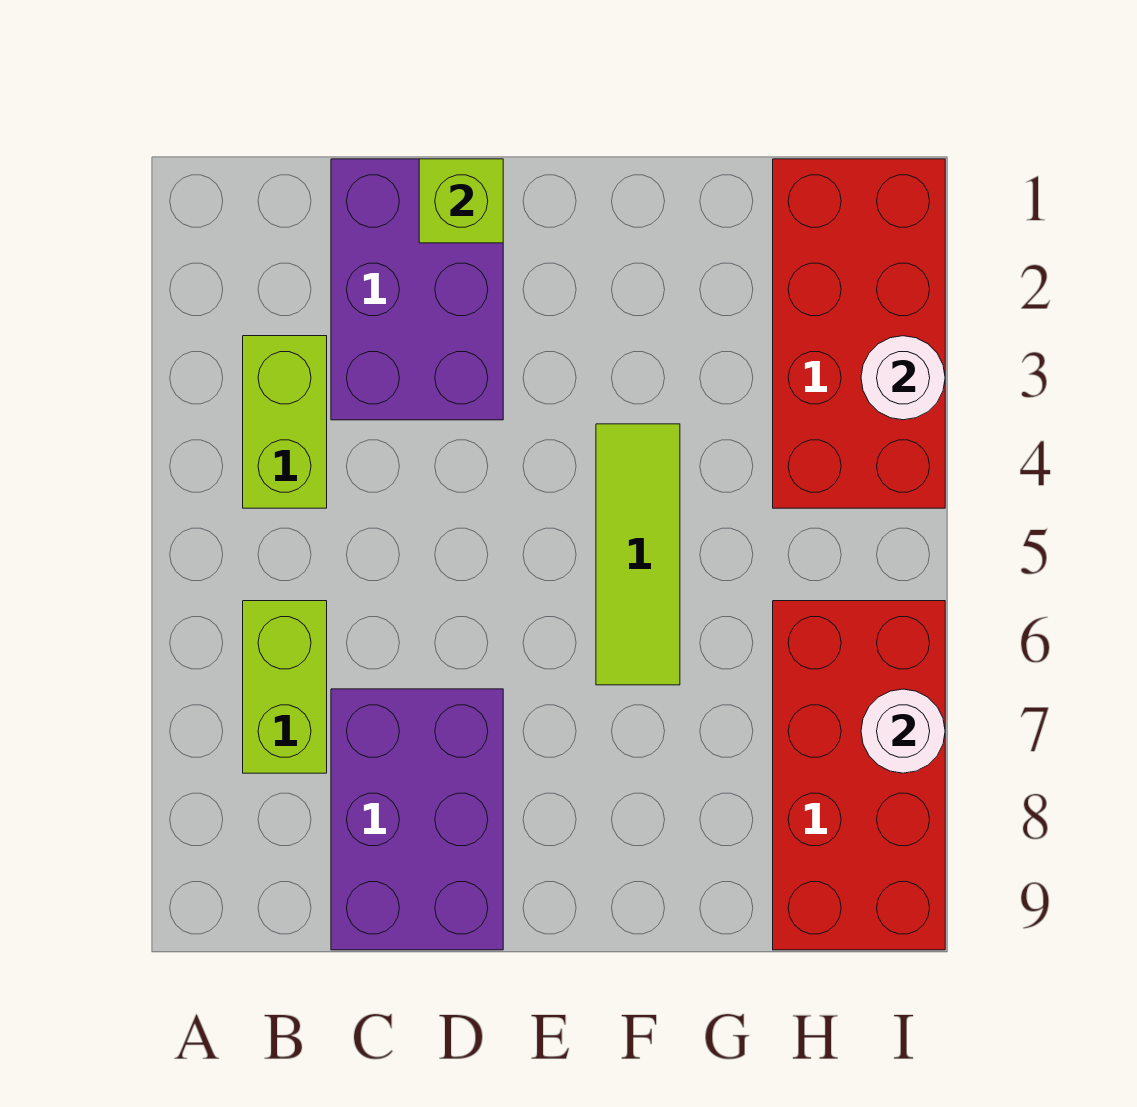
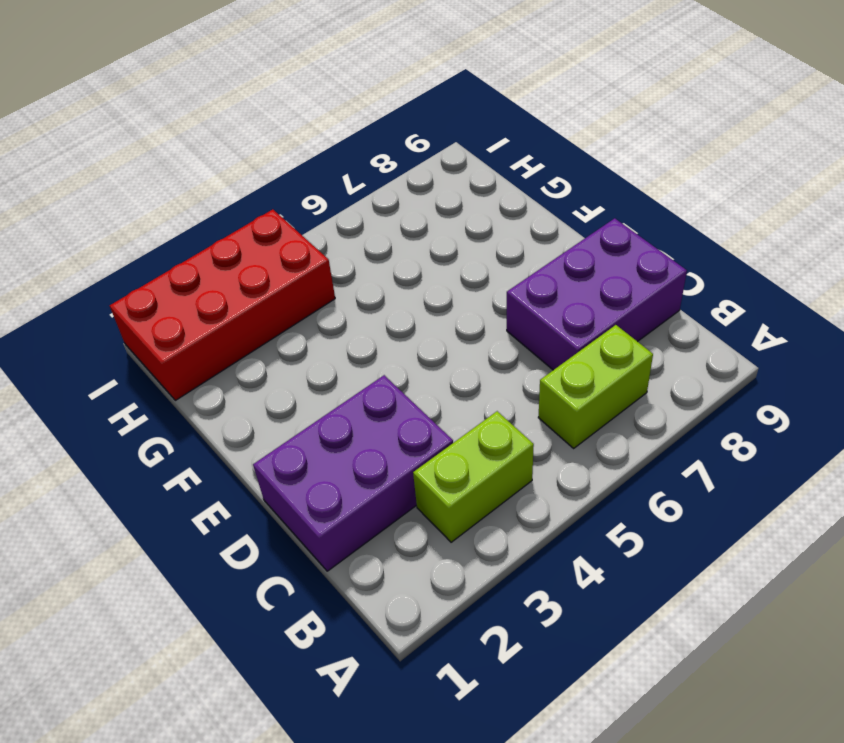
none -> lime 1x3 tile [596,424,680,685]
none -> red 2x4 brick [773,601,945,950]

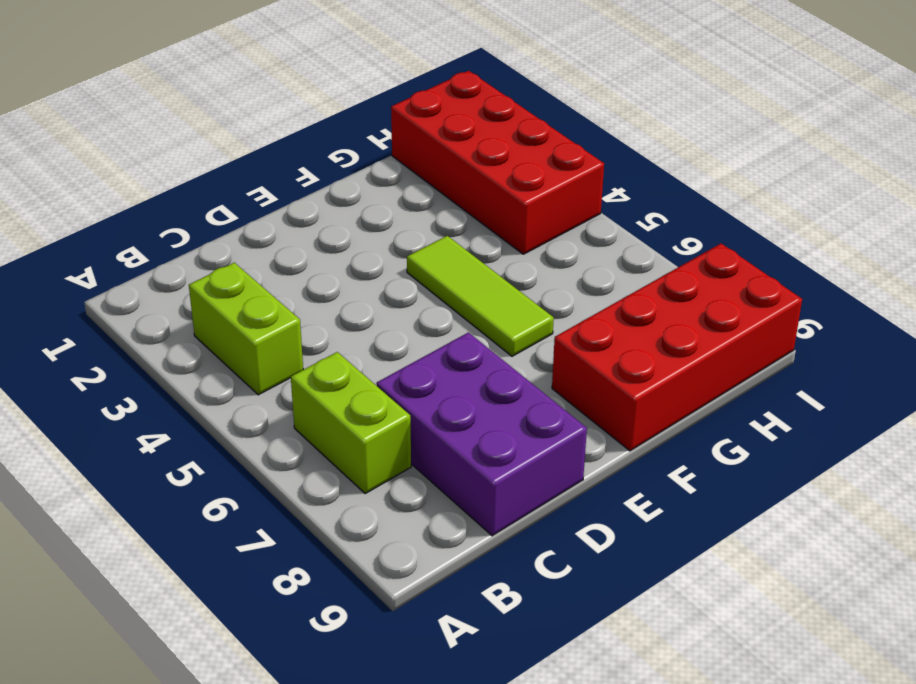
red 2x4 brick [552,244,802,451] -> red 2x4 brick turned to [773,601,945,950]
none -> purple 2x3 brick [331,159,503,420]
none -> lime 1x1 brick [419,159,503,243]

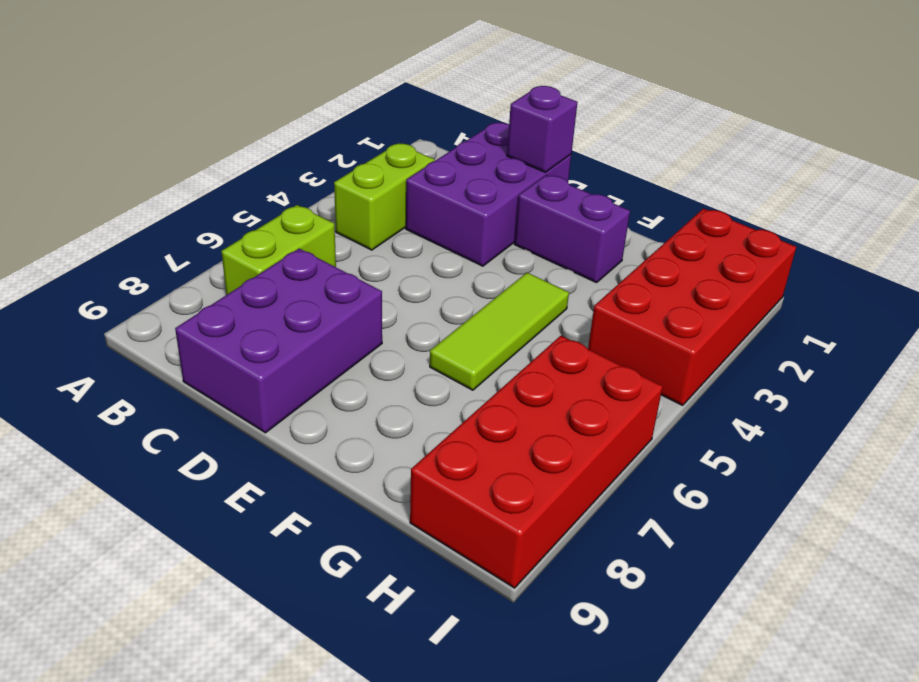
purple 1x1 brick [507,86,577,172] -> lime 1x1 brick [419,159,503,243]
purple 1x2 brick [514,175,630,283] -> none
none -> white 1x1 round brick [861,336,945,420]
none -> white 1x1 round brick [861,689,945,773]

